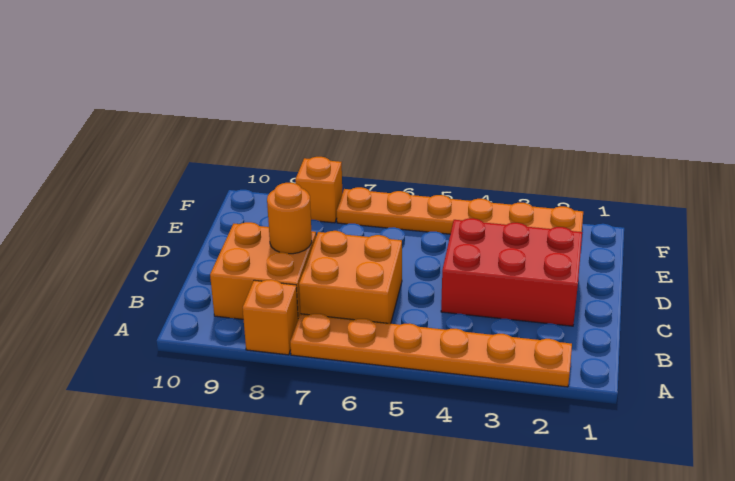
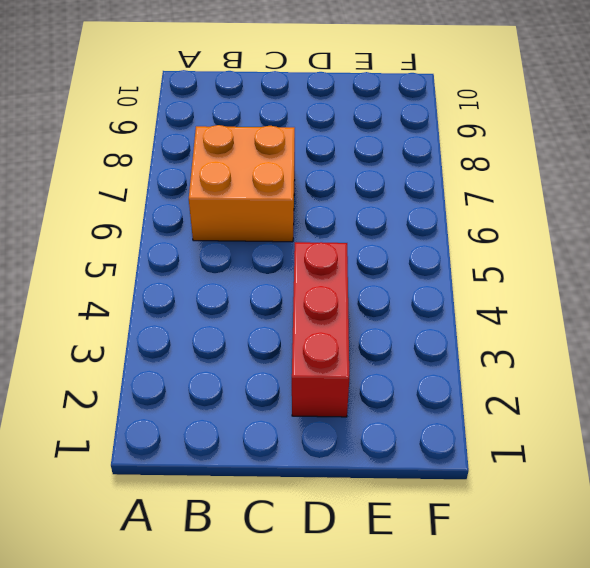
red 1x3 brick [292,242,349,417] -> red 2x3 brick [441,218,582,326]
none -> orange 1x6 plate [290,314,572,387]
none -> orange 1x1 brick [243,280,298,355]

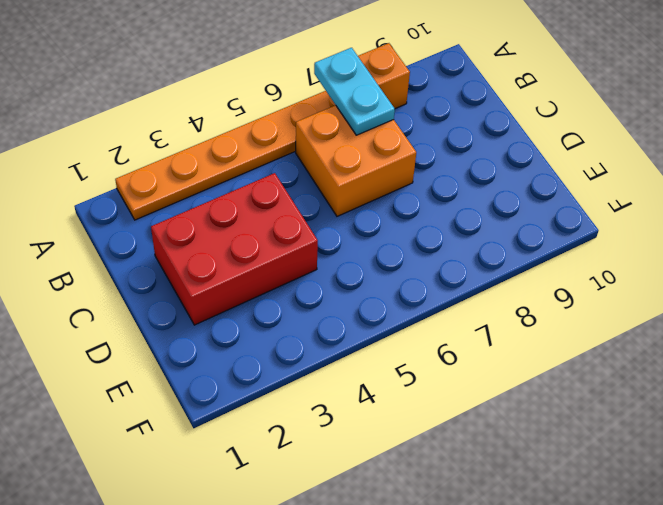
cyan 1x2 plate [314,48,395,135] -> none
none -> orange 2x2 brick [210,222,316,319]
none -> orange 1x6 plate [337,187,583,234]

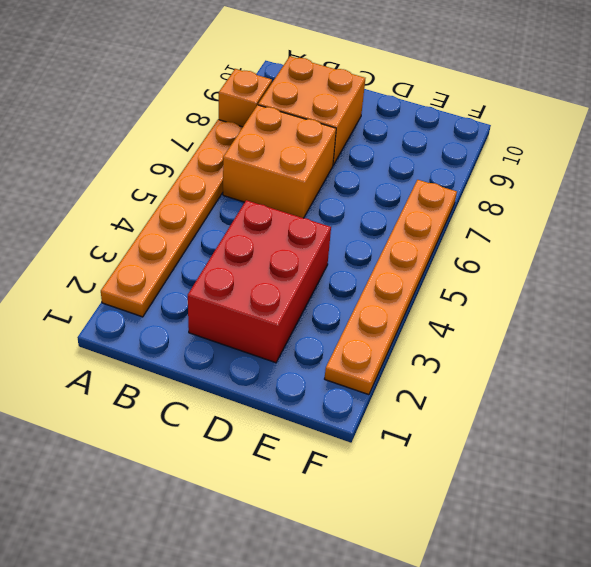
none -> orange 1x1 brick [295,157,342,223]
none -> orange 1x1 round brick [267,183,312,254]

